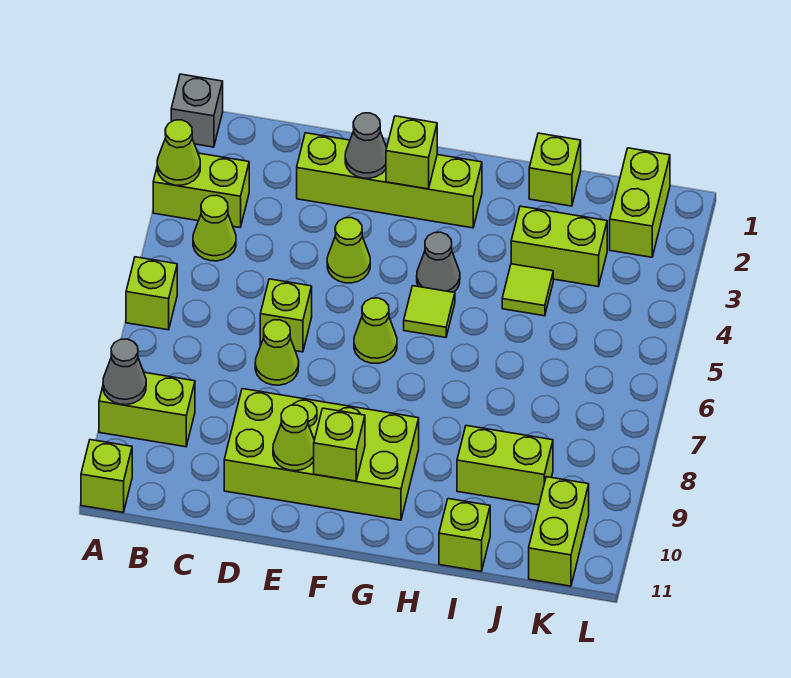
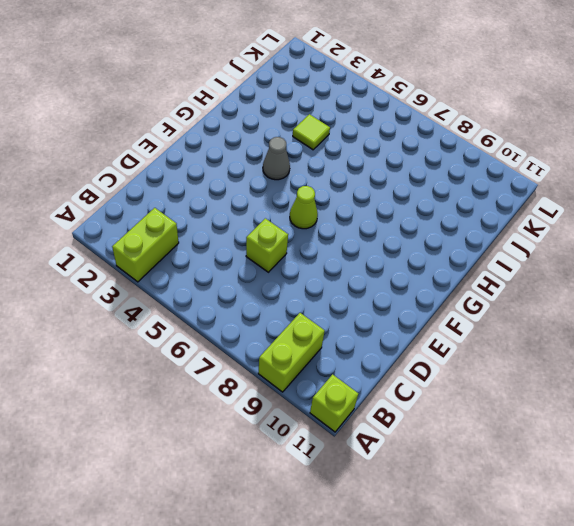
none -> grey 1x1 brick [171,74,223,147]
none -> lime 1x1 brick [126,257,177,330]
none -> lime 1x1 cone [193,195,236,261]

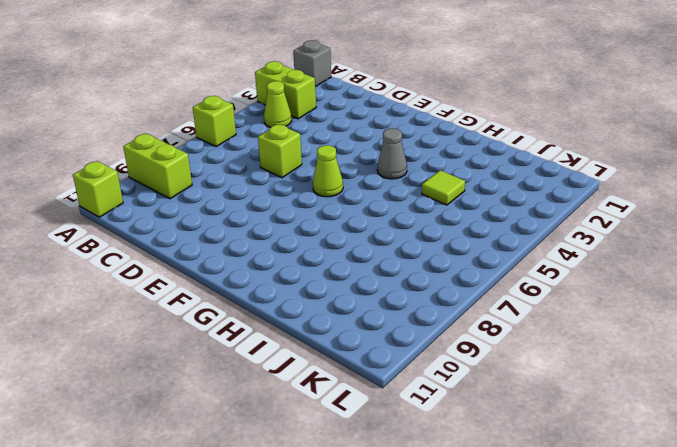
none -> lime 1x4 brick [297,133,482,228]
none -> lime 1x1 cone [255,320,299,385]
none -> lime 2x4 brick [224,389,419,520]

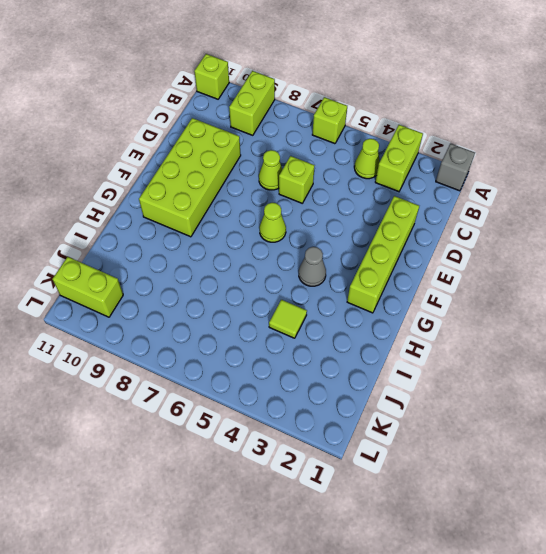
none -> lime 1x1 cone [327,218,370,283]
none -> lime 1x1 tile [404,286,455,337]
none -> lime 1x1 brick [529,133,581,206]

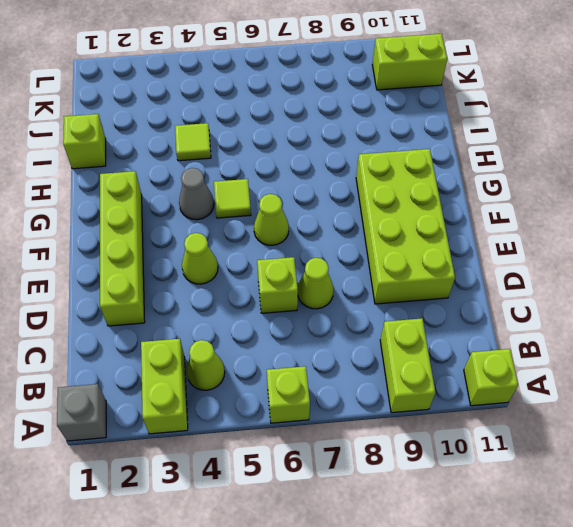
none -> lime 1x2 brick [511,206,607,286]
none -> lime 1x2 brick [457,426,553,505]
none -> lime 1x1 brick [439,499,490,571]

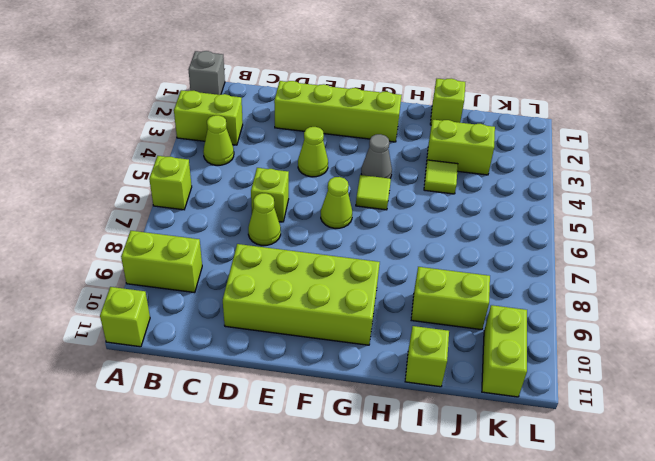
none -> lime 1x2 brick [610,148,670,257]
none -> lime 1x1 cone [157,120,200,185]
none -> grey 1x1 cone [103,339,146,405]

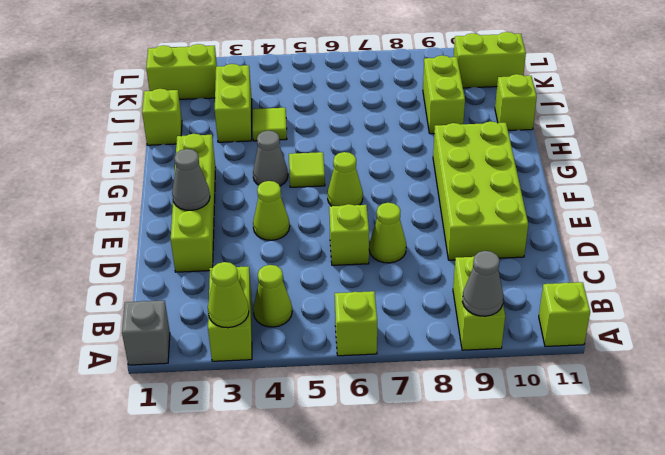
none -> lime 1x1 cone [273,405,314,471]
none -> lime 1x1 brick [386,116,437,189]
none -> lime 1x1 brick [314,408,365,481]

